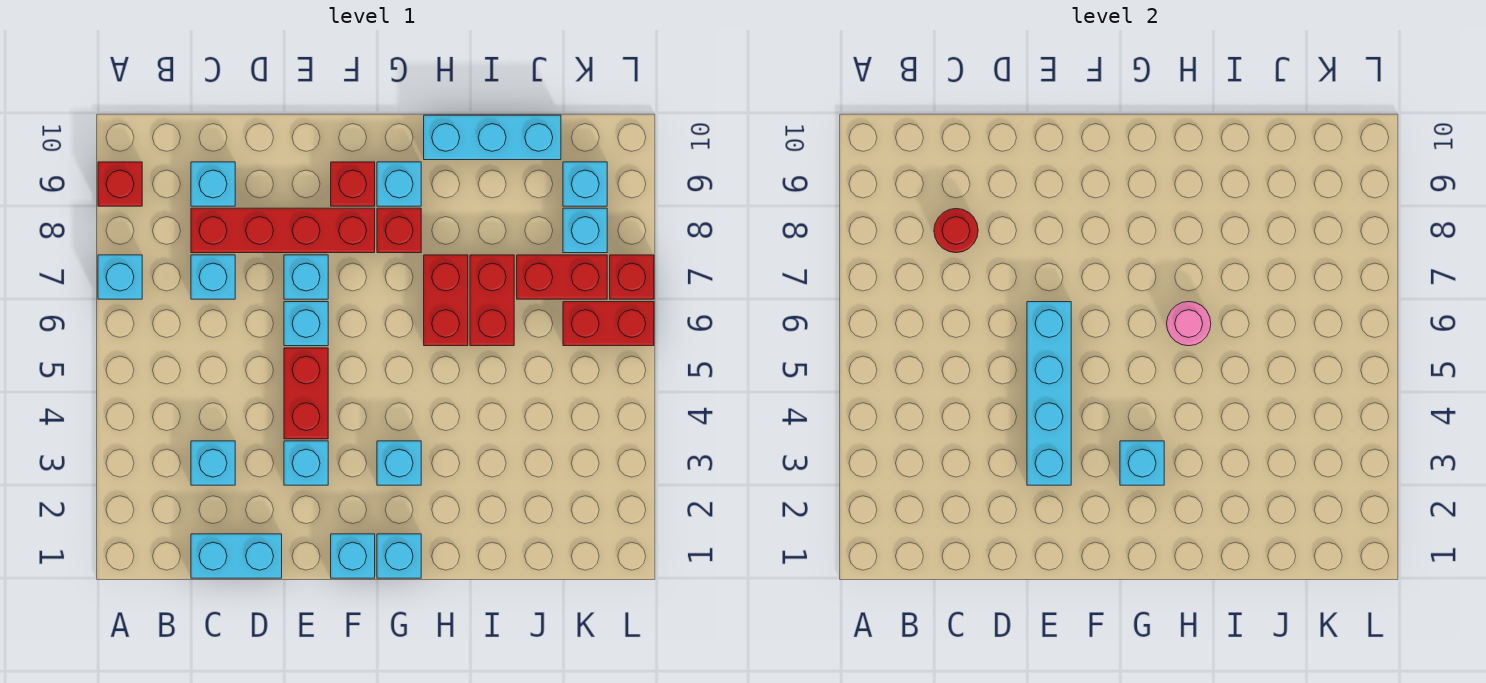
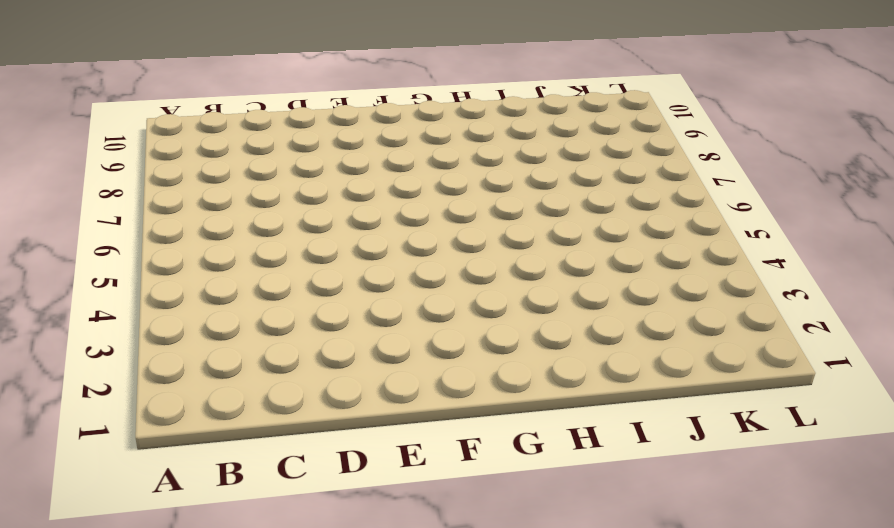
none -> cyan 1x1 brick [98,255,142,299]
none -> red 1x1 brick [98,162,142,206]
none -> cyan 1x2 brick [191,534,282,578]

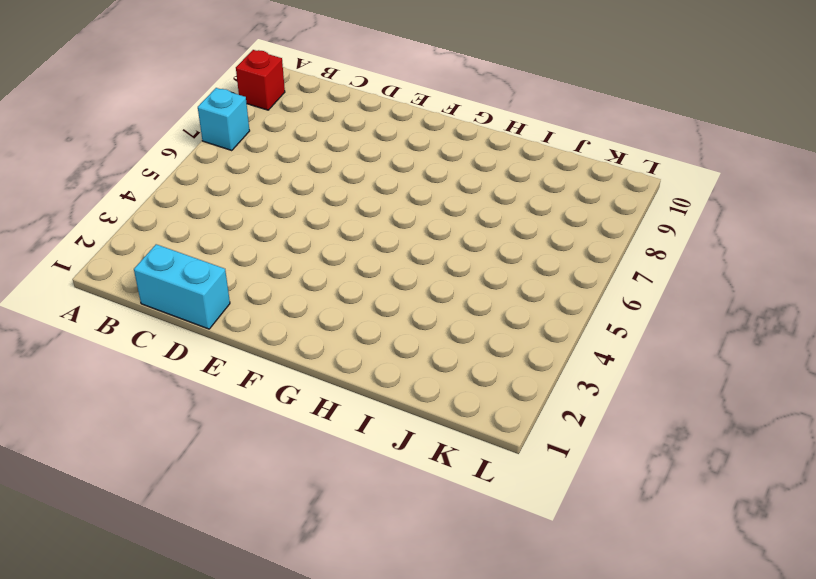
none -> cyan 1x1 brick [191,441,235,485]
none -> cyan 1x1 brick [191,255,235,299]
none -> red 1x4 brick [191,208,375,253]

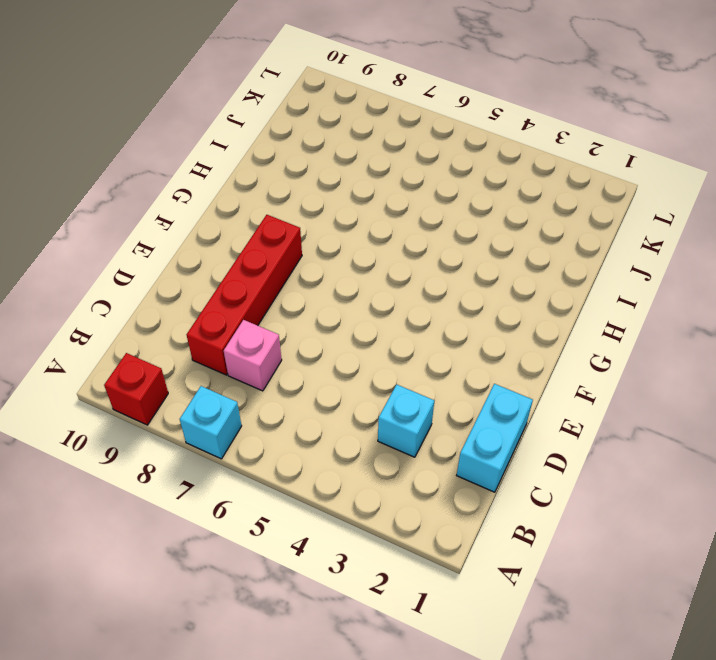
pink 1x1 brick [224,320,282,391] -> cyan 1x1 brick [191,255,235,299]
none -> cyan 1x1 brick [191,162,235,206]
none -> cyan 1x1 brick [284,441,328,485]
none -> red 1x2 brick [284,348,328,439]

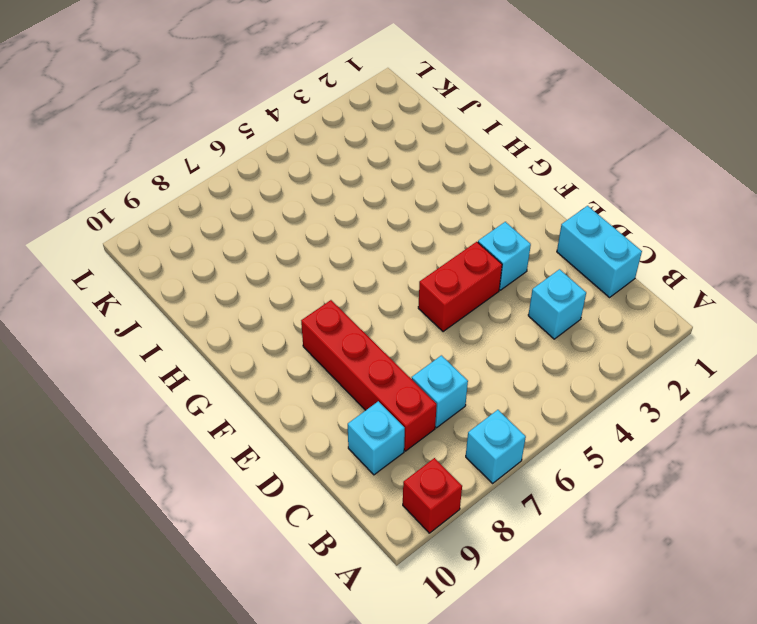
none -> cyan 1x1 brick [284,302,328,346]
none -> cyan 1x1 brick [284,255,328,299]
none -> cyan 1x1 brick [331,534,375,578]

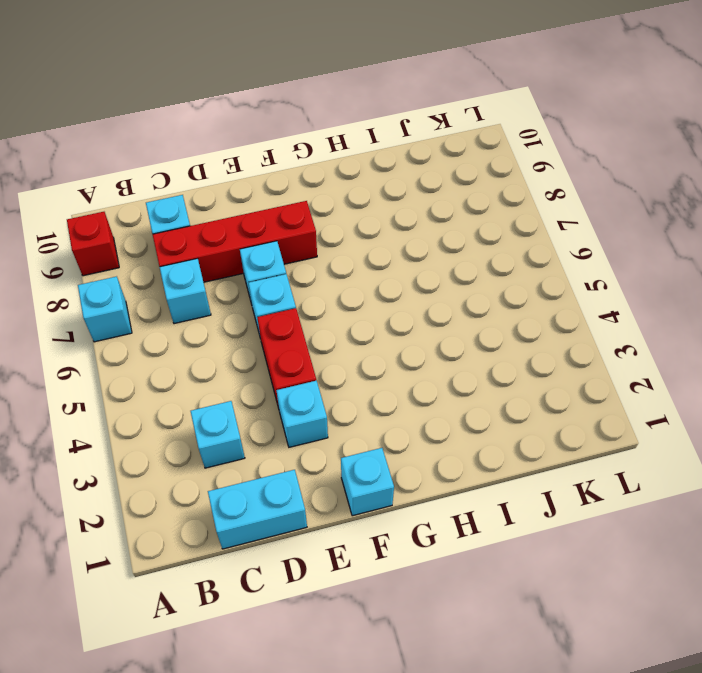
none -> red 1x1 brick [331,162,375,206]
none -> cyan 1x1 brick [377,534,421,578]
none -> cyan 1x1 brick [377,441,421,485]

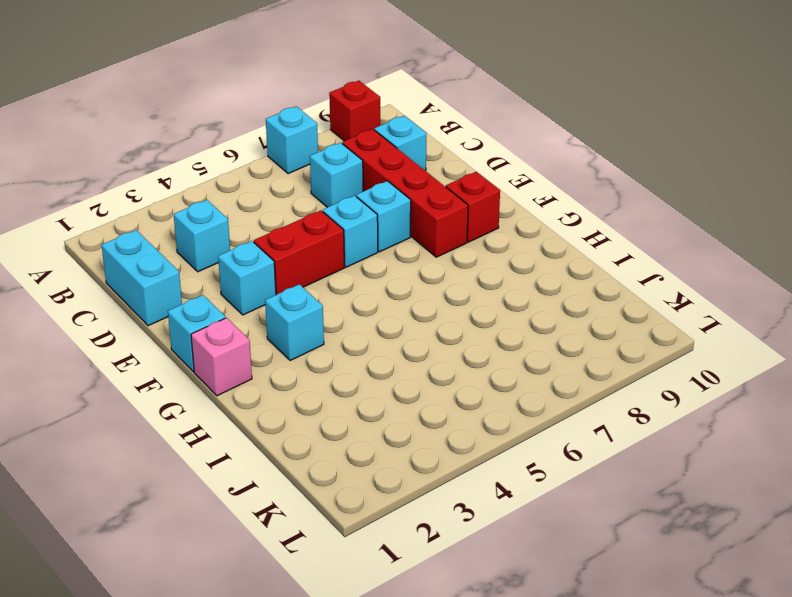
pink 1x1 brick [191,318,252,396] -> cyan 1x1 brick [377,534,421,578]
none -> red 1x1 brick [377,208,421,253]
none -> cyan 1x1 brick [377,162,421,206]
none -> red 1x2 brick [424,255,468,346]

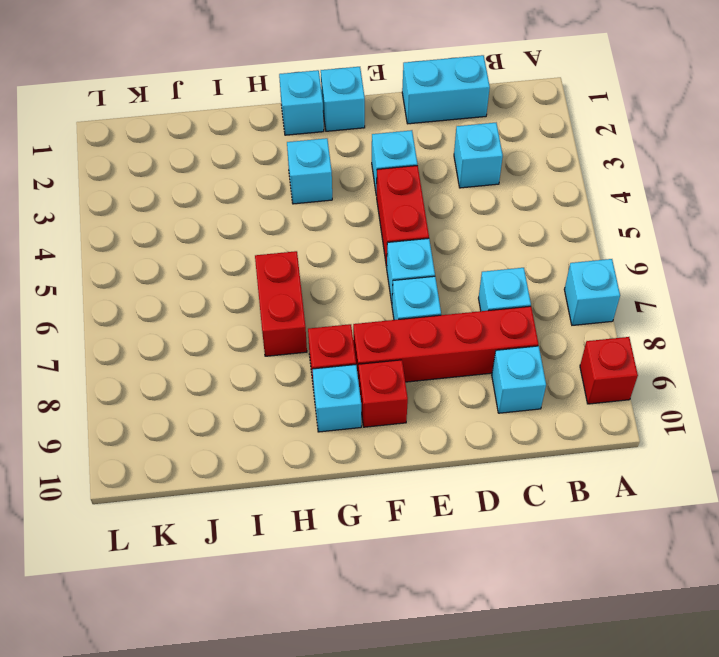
none -> cyan 1x3 brick [424,115,561,160]
none -> red 1x2 brick [470,255,514,346]
none -> red 1x2 brick [517,255,607,299]

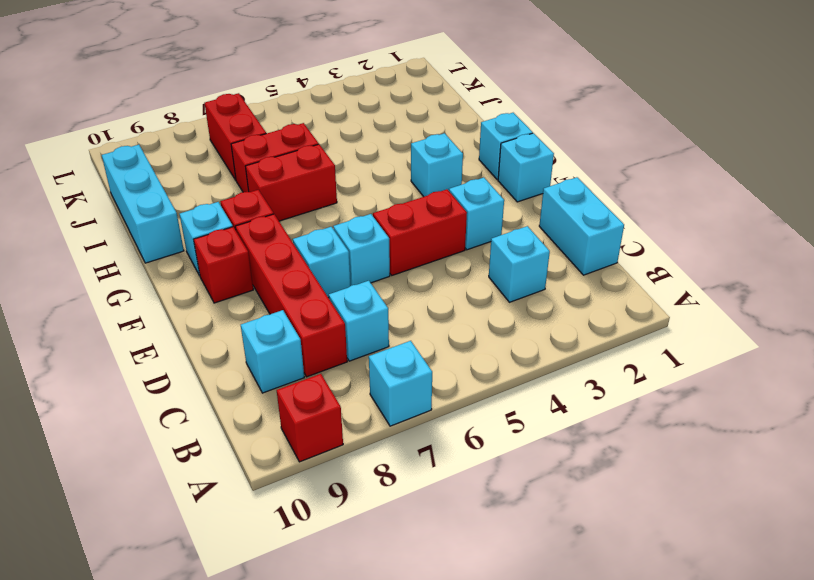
none -> red 1x2 brick [563,302,654,346]
none -> cyan 1x1 brick [563,208,607,253]
none -> cyan 1x1 brick [563,162,607,206]

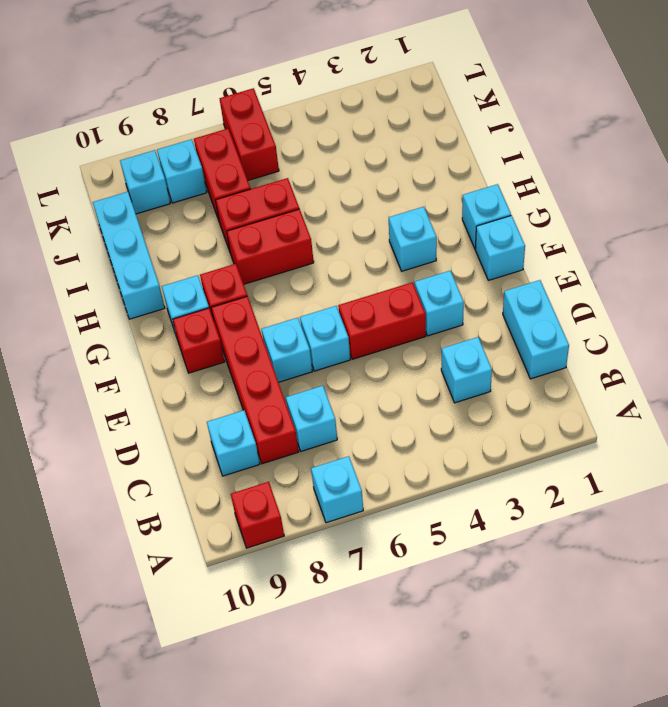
none -> red 1x1 brick [610,255,654,299]
none -> red 1x1 round brick [934,209,978,253]
none -> cyan 1x4 brick [1027,302,1071,485]

